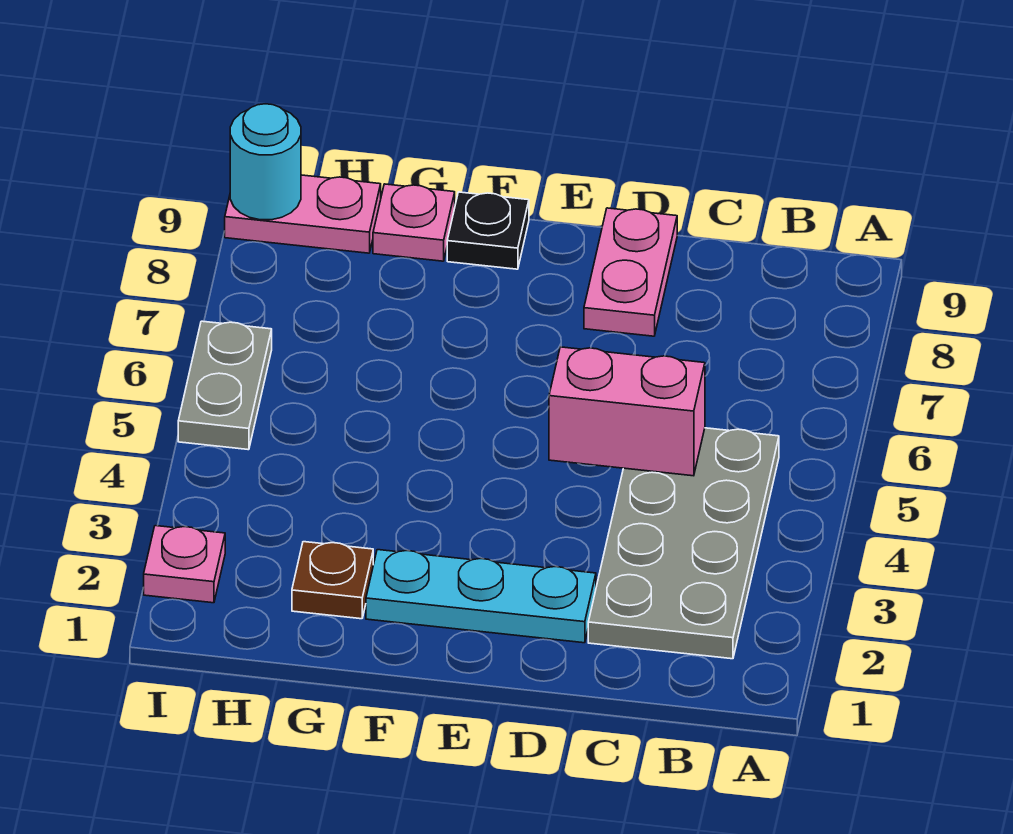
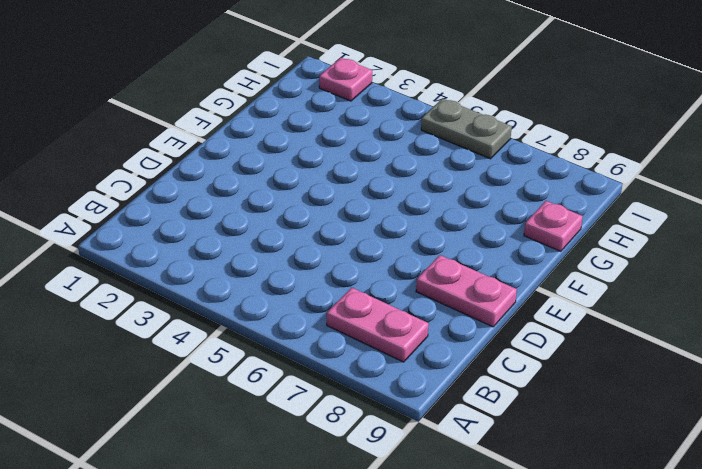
pink 1x2 plate [327,288,429,362] -> pink 1x2 plate turned to [225,175,381,253]
none -> grey 2x4 plate [588,428,779,659]
none -> cyan 1x3 plate [366,550,596,643]

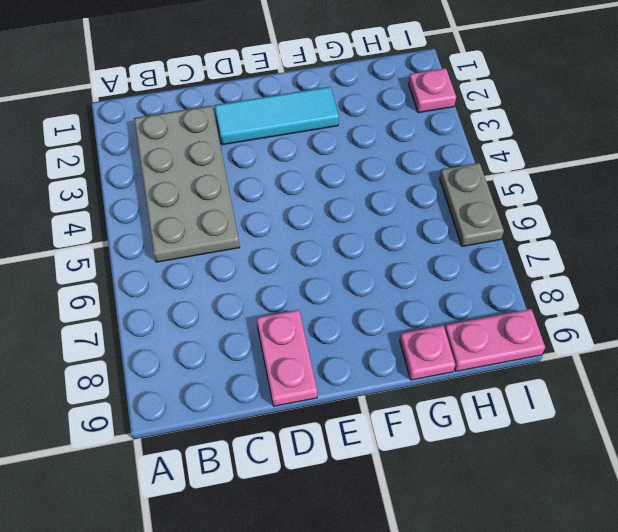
cyan 1x3 tile [214,87,339,145] -> cyan 1x3 plate [366,550,596,643]
none -> black 1x1 plate [447,192,529,269]
none -> brown 1x1 plate [292,542,373,619]

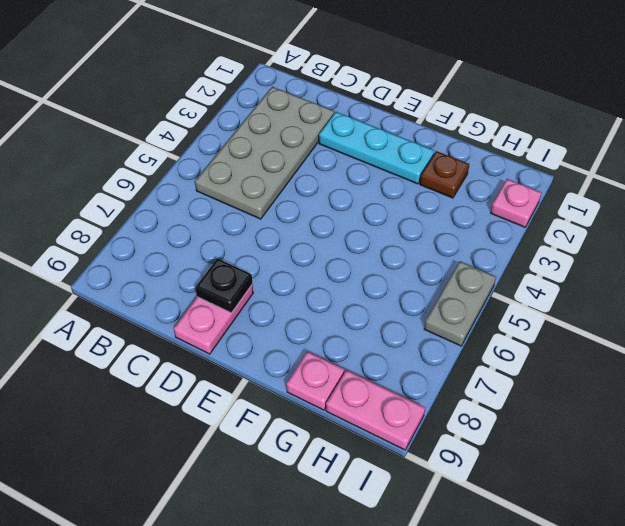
black 1x1 plate [196,258,252,313] -> black 1x1 plate moved to [447,192,529,269]
none -> pink 1x2 brick [549,347,705,476]
none -> cyan 1x1 round brick [230,104,301,220]

